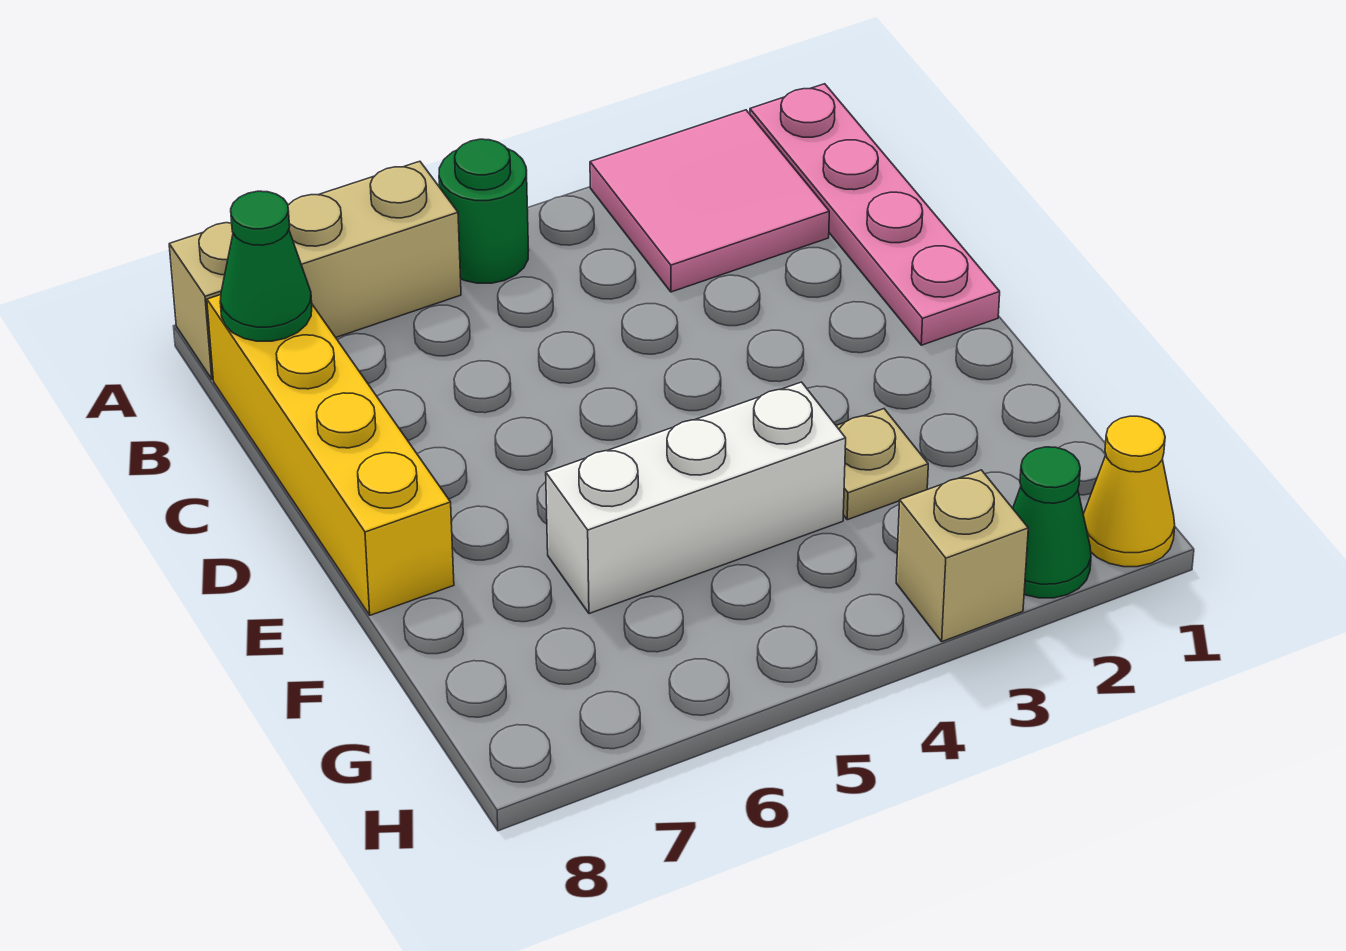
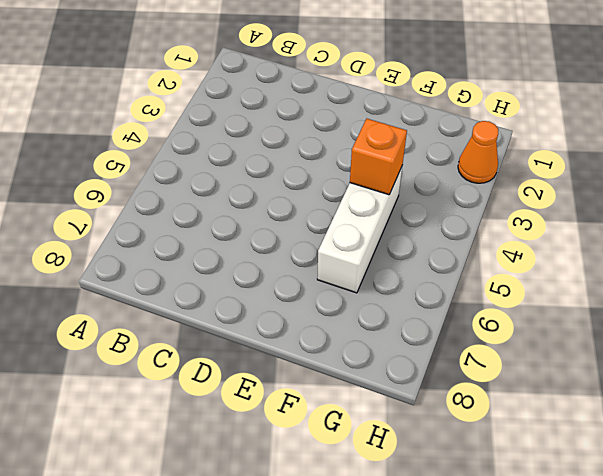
orange 1x1 brick [350,119,407,195] -> none
orange 1x1 cone [458,121,498,183] -> green 1x1 cone [1013,447,1091,598]
none -> pink 1x4 plate [750,84,1000,345]
none -> pink 2x2 tile [590,110,829,292]

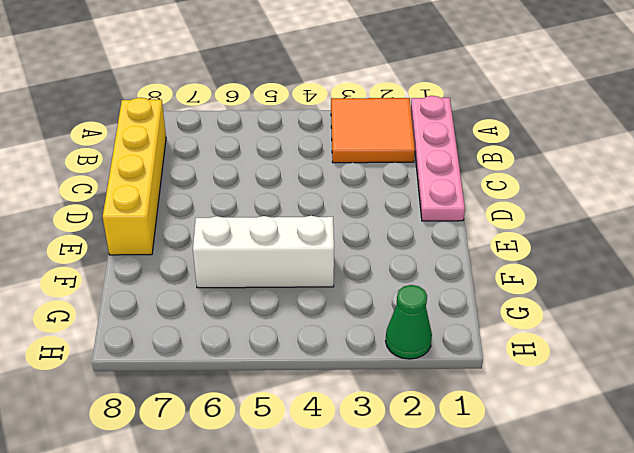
orange 2x2 tile [331,98,415,163] -> pink 2x2 tile [590,110,829,292]
none -> green 1x1 round brick [439,139,529,283]
none -> tan 1x3 brick [169,161,461,379]

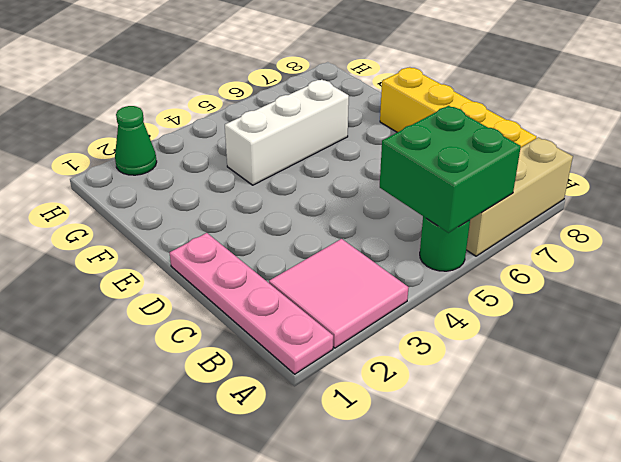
green 2x2 brick [380,106,521,233] -> none
none -> tan 1x1 plate [836,409,928,520]
none -> yellow 1x1 cone [1083,416,1175,567]

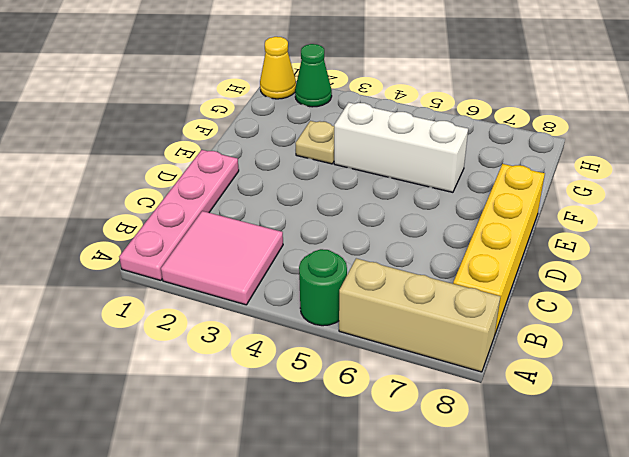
none -> tan 1x1 brick [896,470,1028,642]
none -> green 1x1 cone [220,191,312,341]

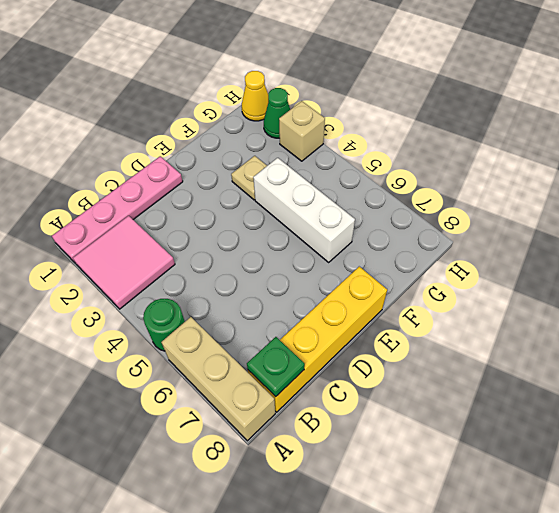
green 1x1 plate [247,337,305,397] -> green 1x1 cone [220,191,312,341]

